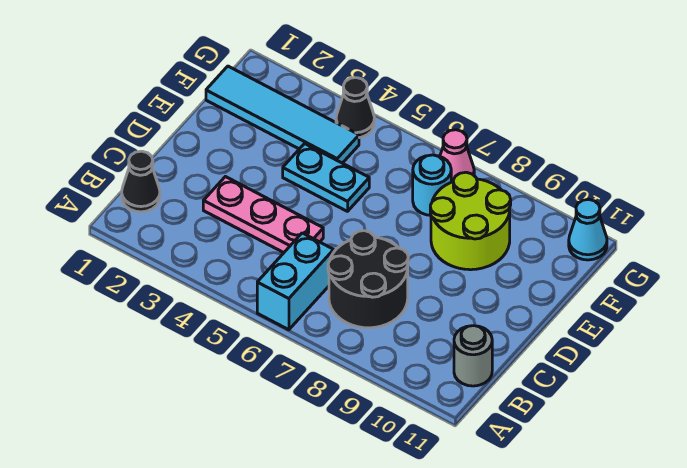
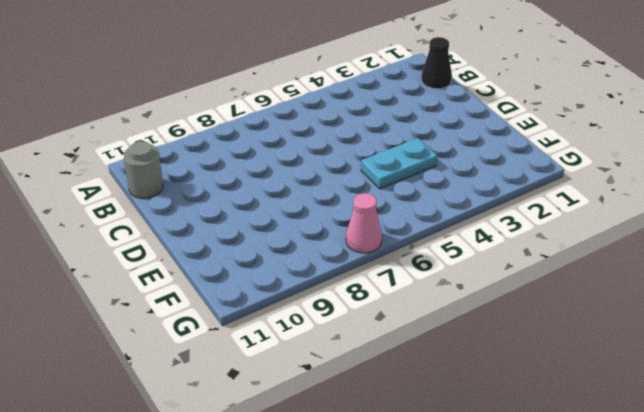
none -> cyan 1x2 brick [257,233,334,330]
none -> black 2x2 round brick [328,231,408,328]
none -> pink 1x3 plate [203,177,323,253]

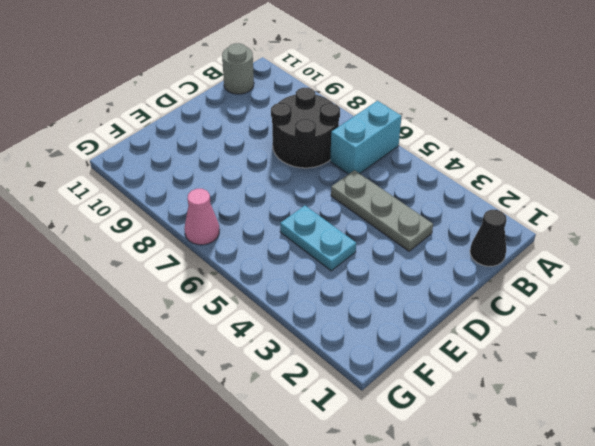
grey 1x3 plate [331,170,433,251] -> pink 1x3 plate [203,177,323,253]
none -> lime 2x2 round brick [430,172,511,270]
none -> cyan 1x4 tile [206,66,359,163]
none -> cyan 1x1 round brick [413,155,451,215]

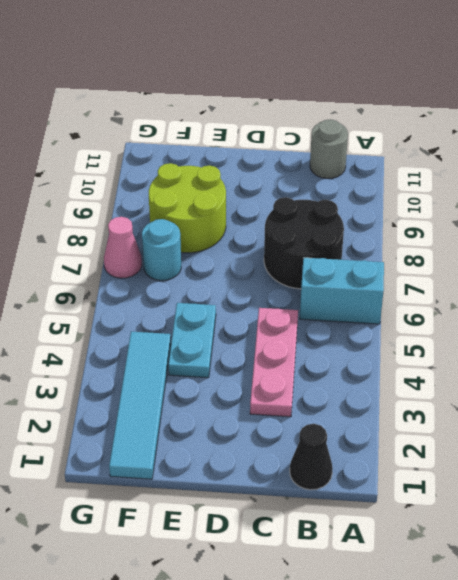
none -> black 1x1 cone [336,78,375,138]
none -> cyan 1x1 cone [569,200,607,260]

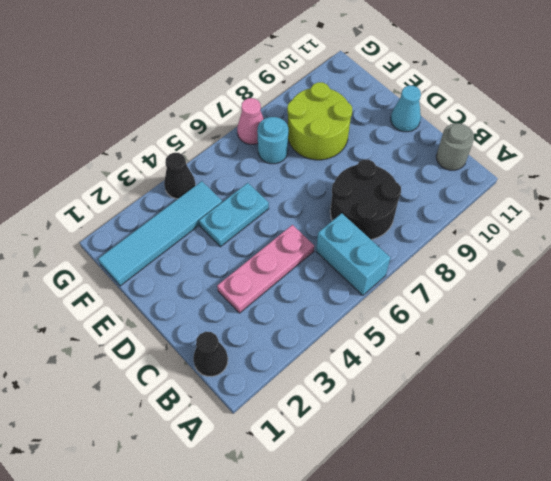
cyan 1x1 cone [391,85,421,132] -> cyan 1x1 cone moved to [569,200,607,260]

